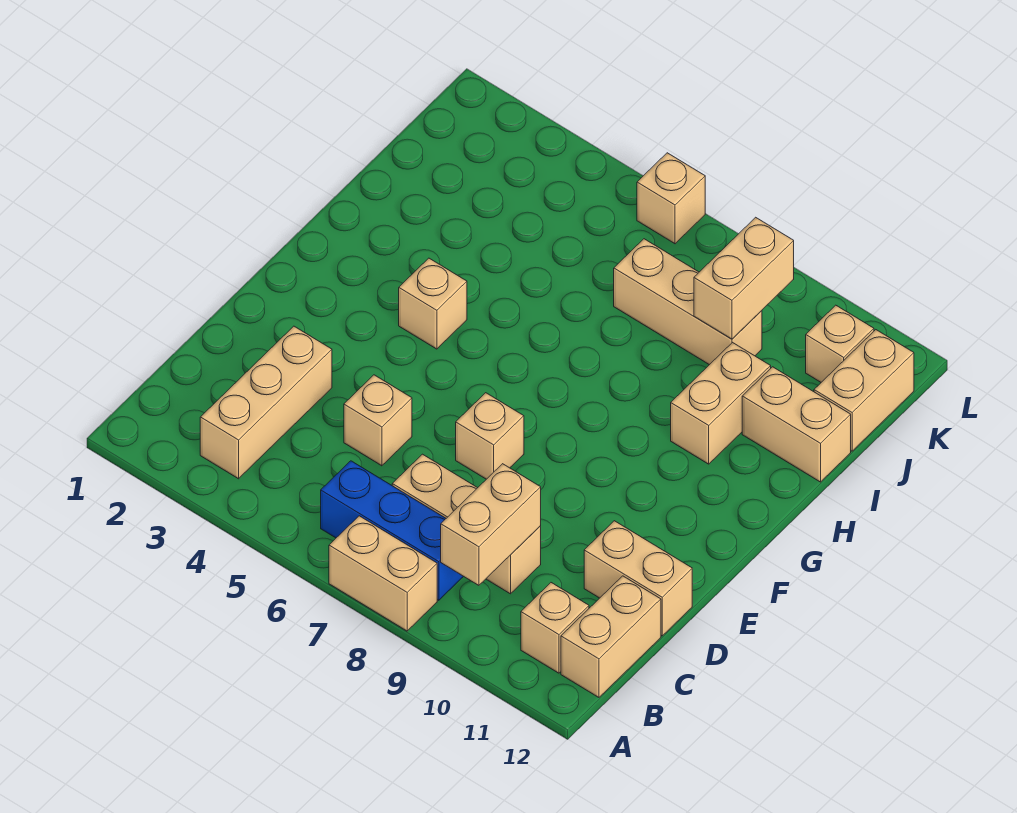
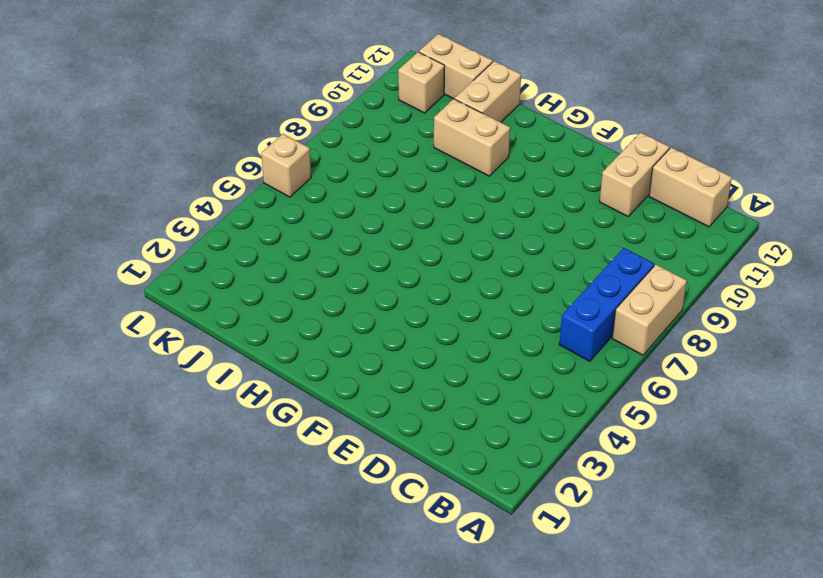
none -> tan 1x3 brick [200,326,332,479]
none -> tan 1x1 brick [521,583,589,673]
none -> tan 1x3 brick [392,454,541,594]

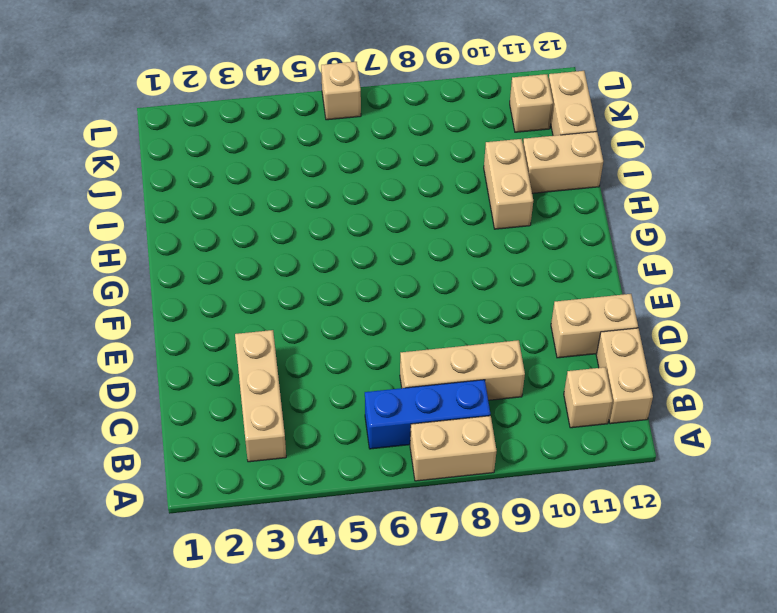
none -> tan 1x1 brick [344,375,412,466]
none -> tan 1x1 brick [456,393,524,479]
none -> tan 1x1 brick [399,258,467,349]

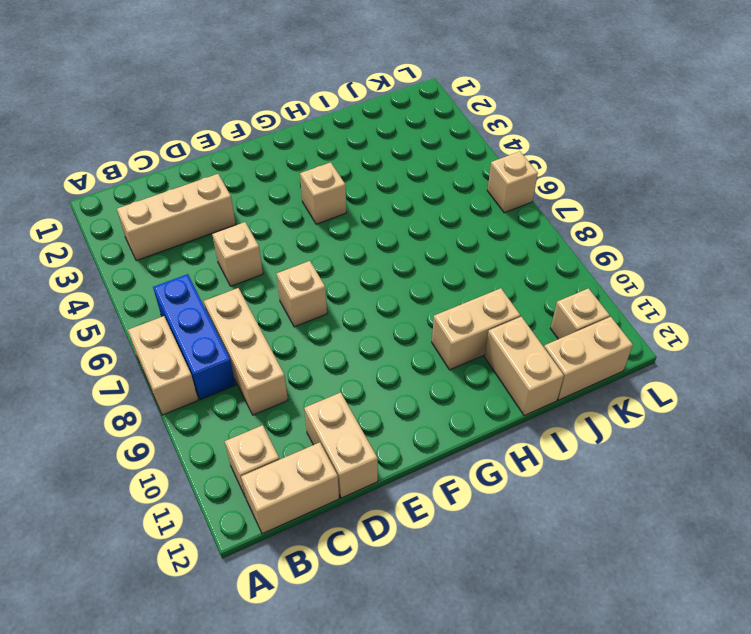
none -> tan 1x3 brick [614,239,762,365]
none -> tan 1x2 brick [441,464,541,585]
none -> tan 1x2 brick [694,217,794,339]

